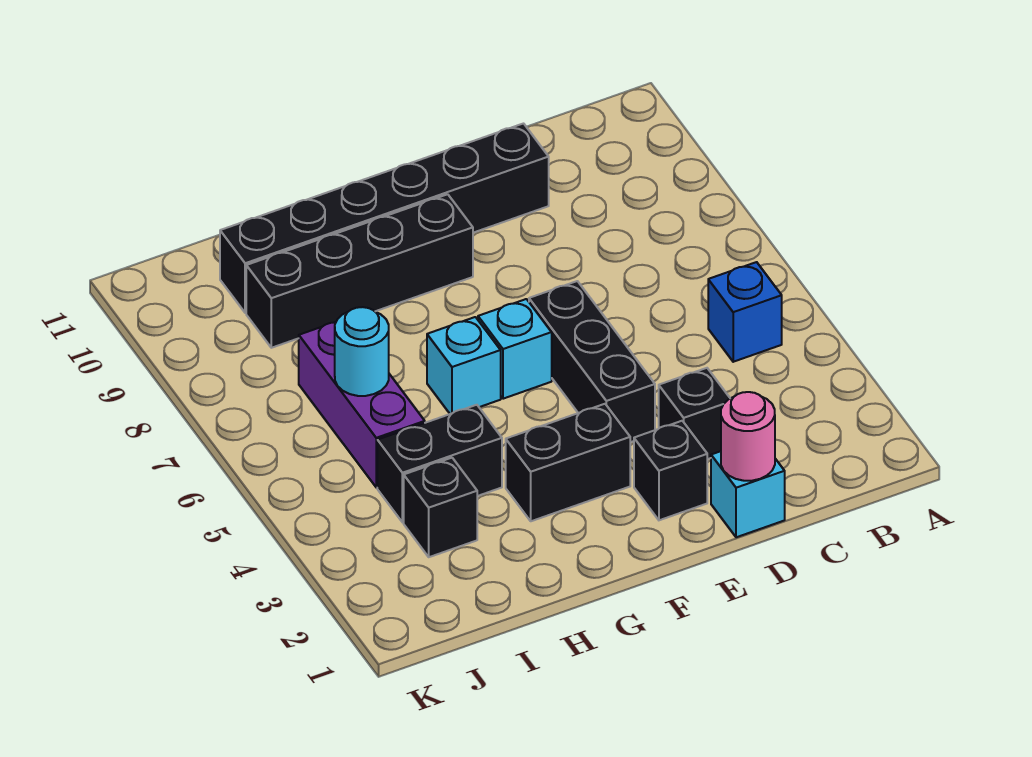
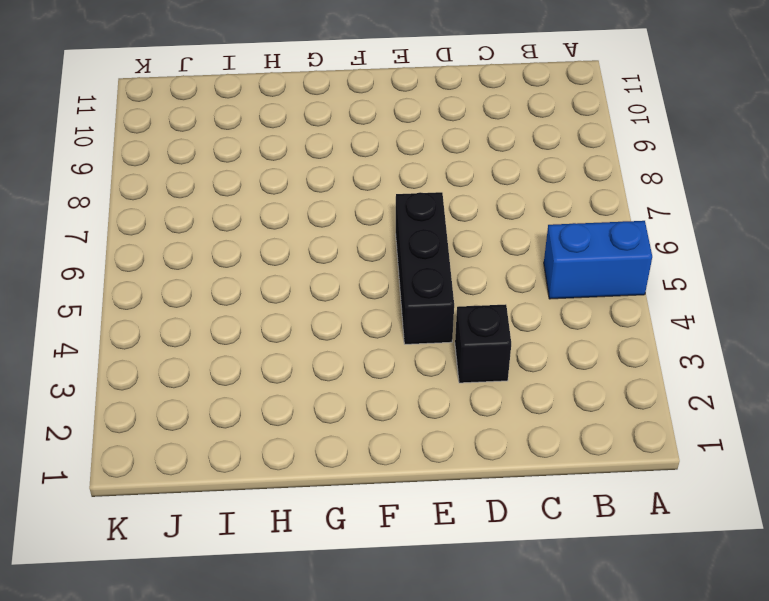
blue 1x2 brick [544,221,652,299] -> blue 1x1 brick [708,262,782,362]
none -> cyan 1x1 brick [711,451,785,537]
none -> black 1x6 brick [220,124,549,313]
none -> black 1x1 brick [634,421,707,520]

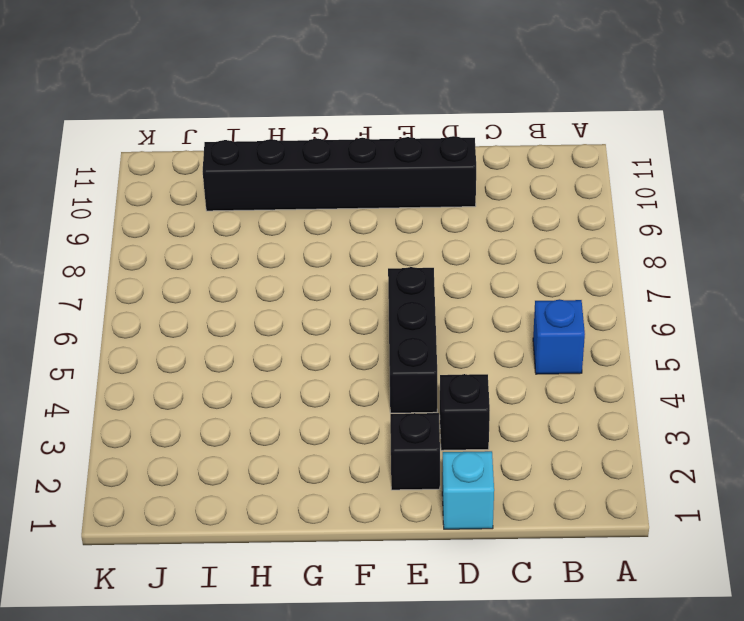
none -> black 1x2 brick [506,404,630,521]
none -> cyan 1x1 brick [478,299,552,399]
none -> black 1x4 brick [246,194,473,348]

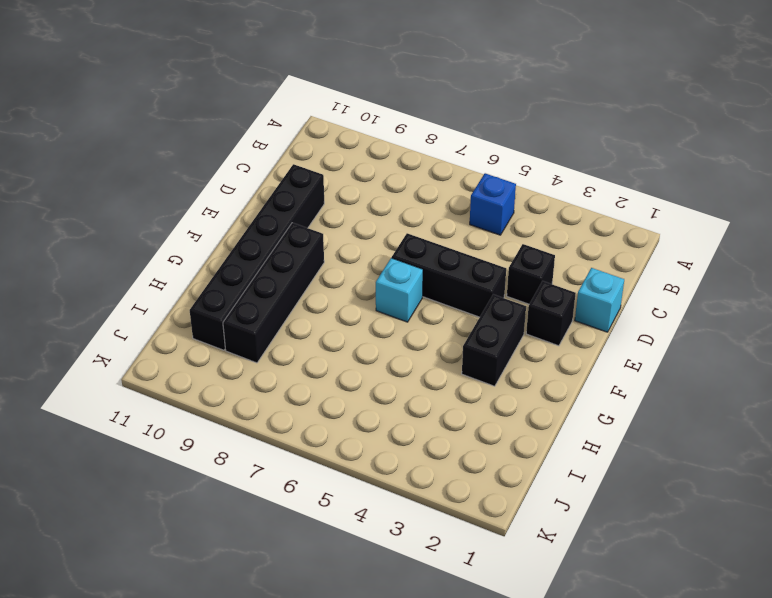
none -> cyan 1x1 brick [427,317,501,414]
none -> black 1x2 brick [377,405,502,522]
none -> black 1x1 brick [404,458,477,557]

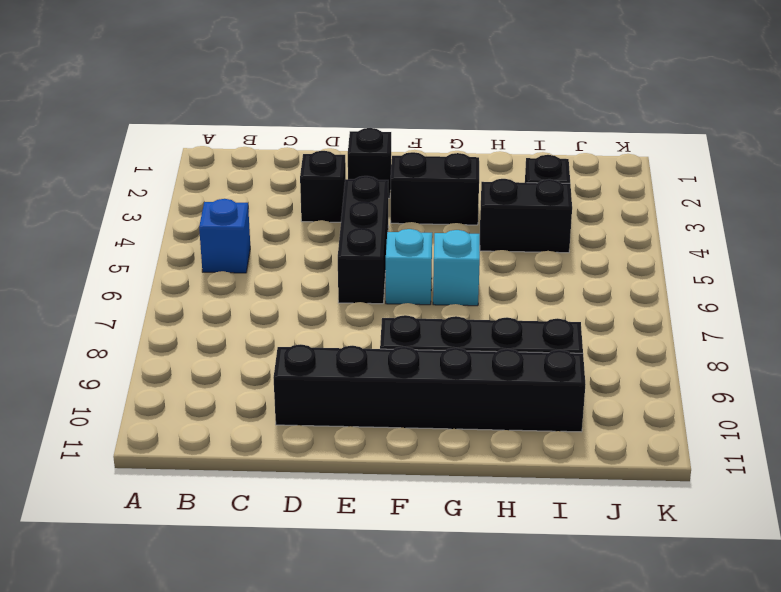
none -> cyan 1x1 brick [711,451,785,537]
none -> purple 1x3 brick [299,322,425,487]
none -> pink 1x1 round brick [721,392,775,481]

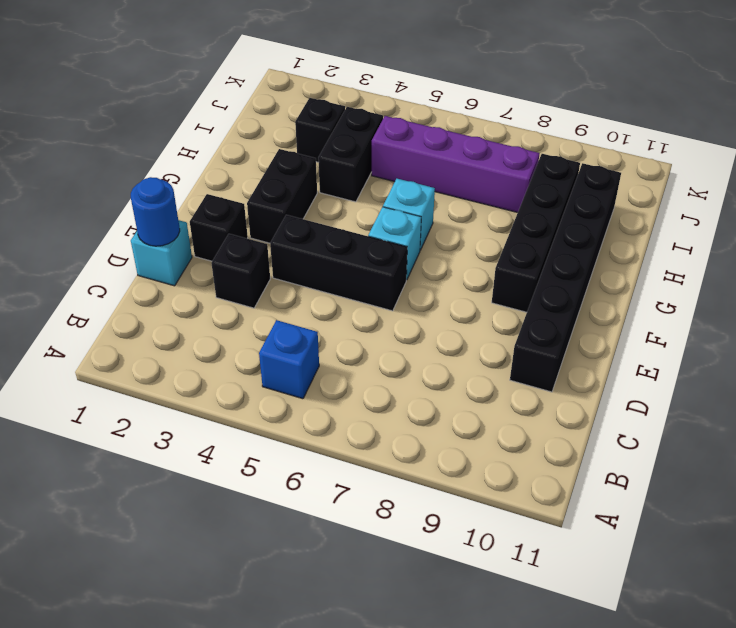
blue 1x1 round brick [131,177,180,246] -> pink 1x1 round brick [721,392,775,481]
purple 1x4 brick [372,116,540,213] -> purple 1x3 brick [299,322,425,487]
none -> cyan 1x1 round brick [335,307,389,396]

